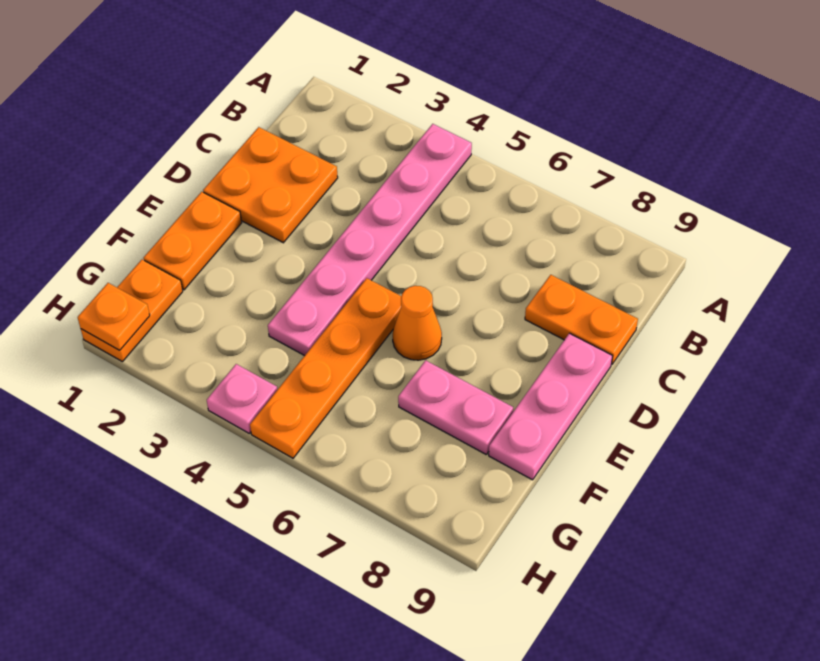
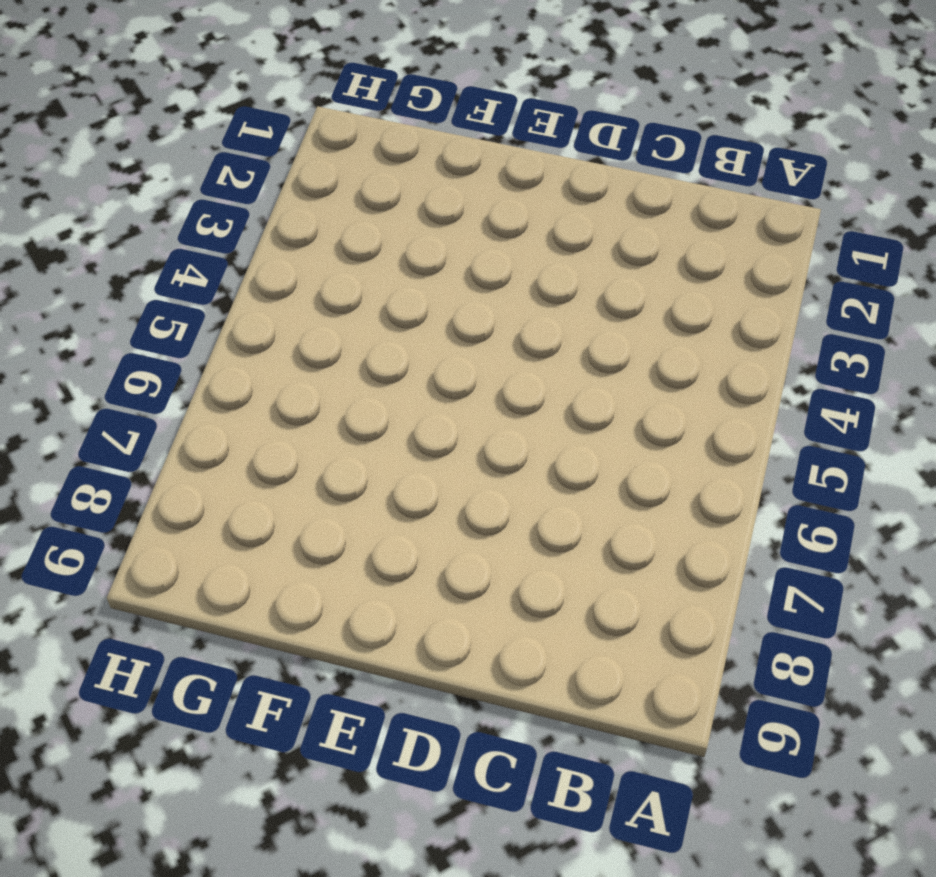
none -> pink 1x6 plate [268,124,472,356]
none -> orange 2x2 plate [203,127,338,243]

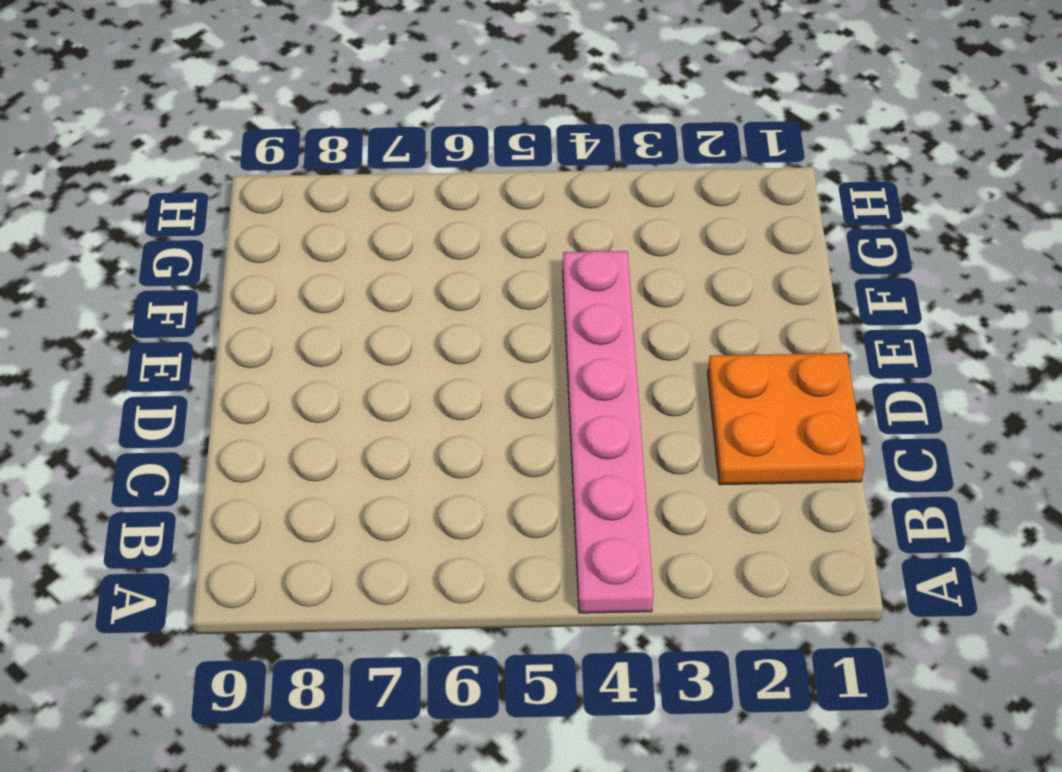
none -> orange 1x2 plate [525,275,638,364]
none -> pink 1x3 plate [489,333,612,480]

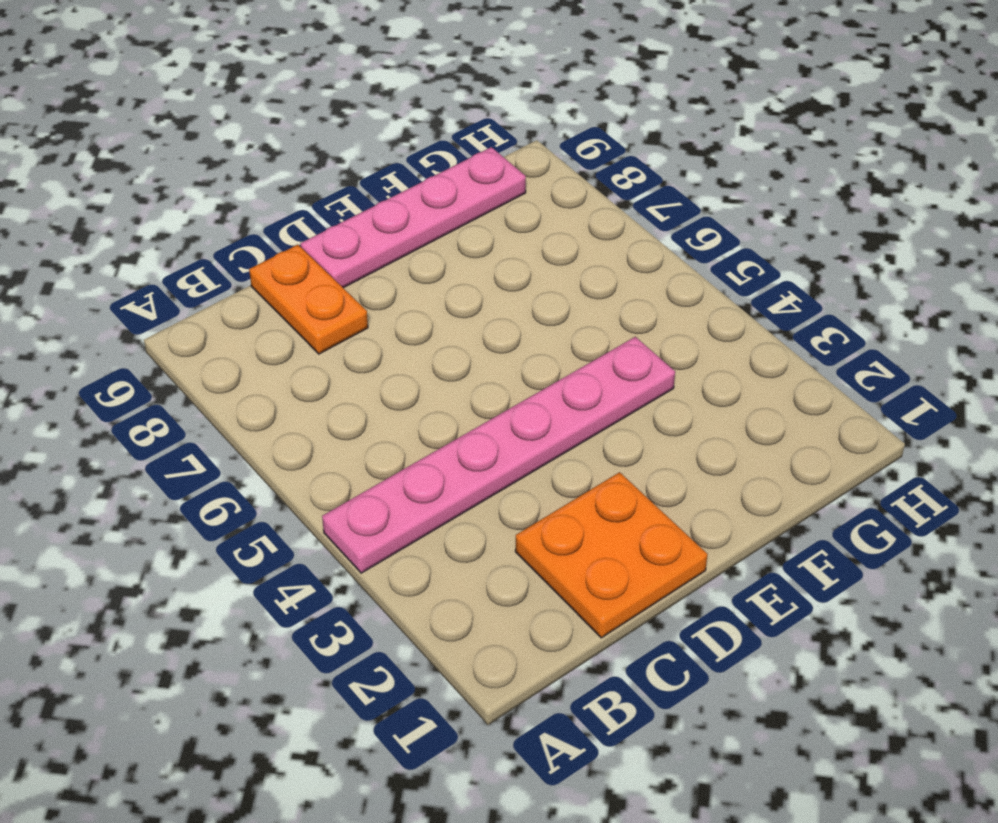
pink 1x4 plate [300,147,526,288] -> pink 1x3 plate [489,333,612,480]
none -> orange 1x2 plate [143,192,241,290]
none -> orange 1x4 plate [250,278,401,458]

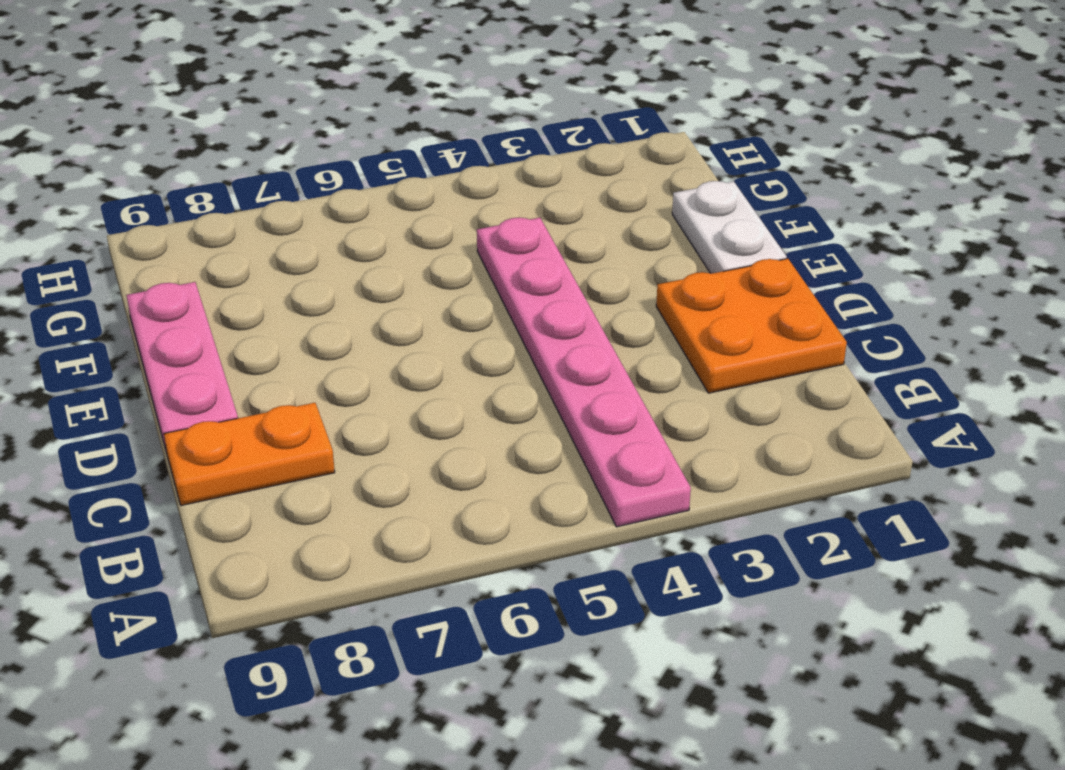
white 1x2 plate [672,181,787,274] -> orange 1x2 plate [143,192,241,290]
none -> orange 1x4 plate [250,278,401,458]
none -> orange 1x1 cone [393,286,442,360]

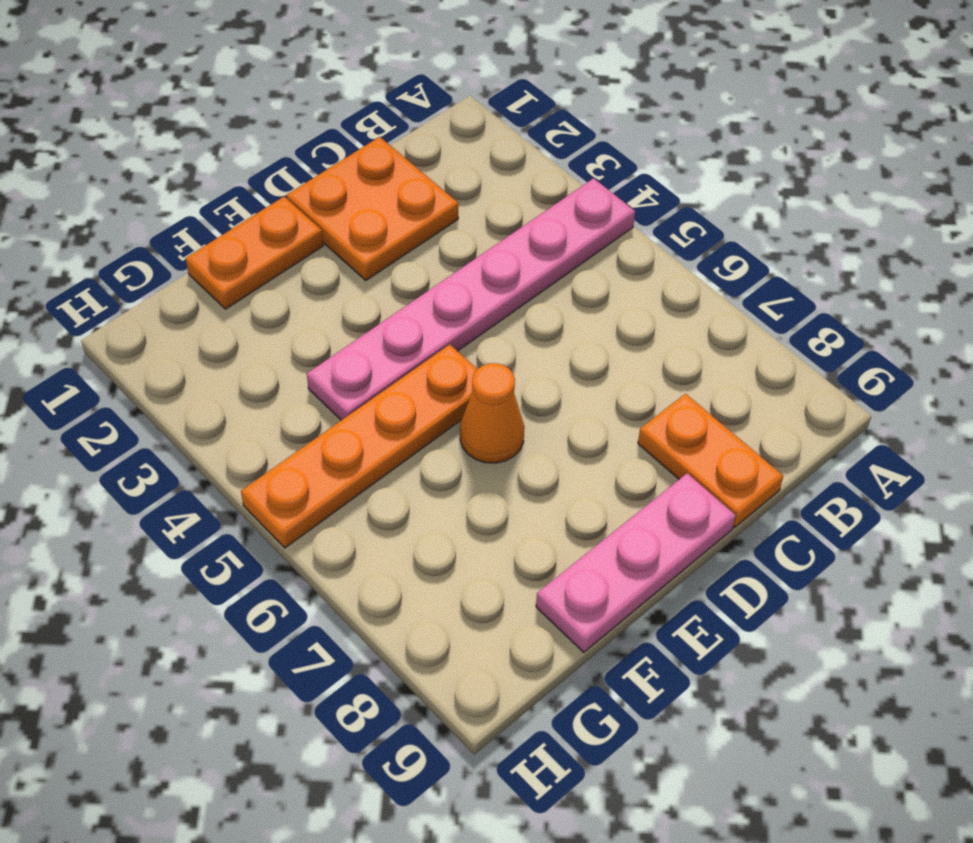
none -> pink 1x2 plate [398,360,513,454]
none -> orange 1x2 plate [81,260,183,362]

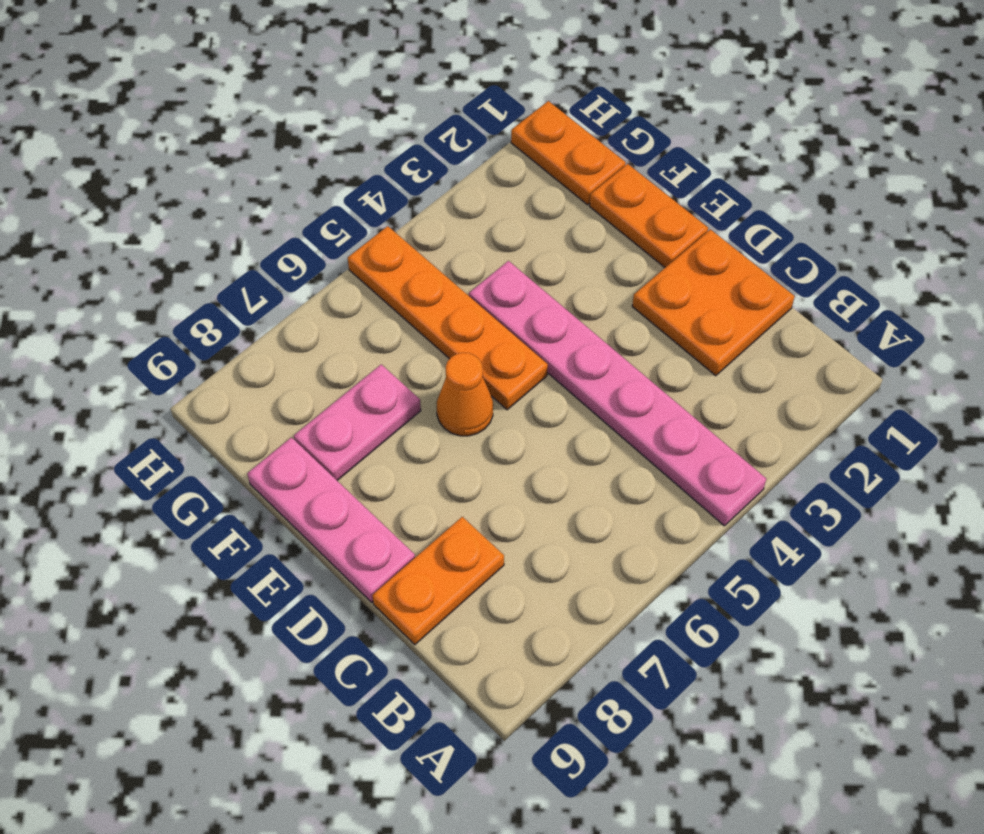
none -> pink 1x1 plate [207,364,277,433]
none -> orange 1x1 plate [78,283,150,350]

